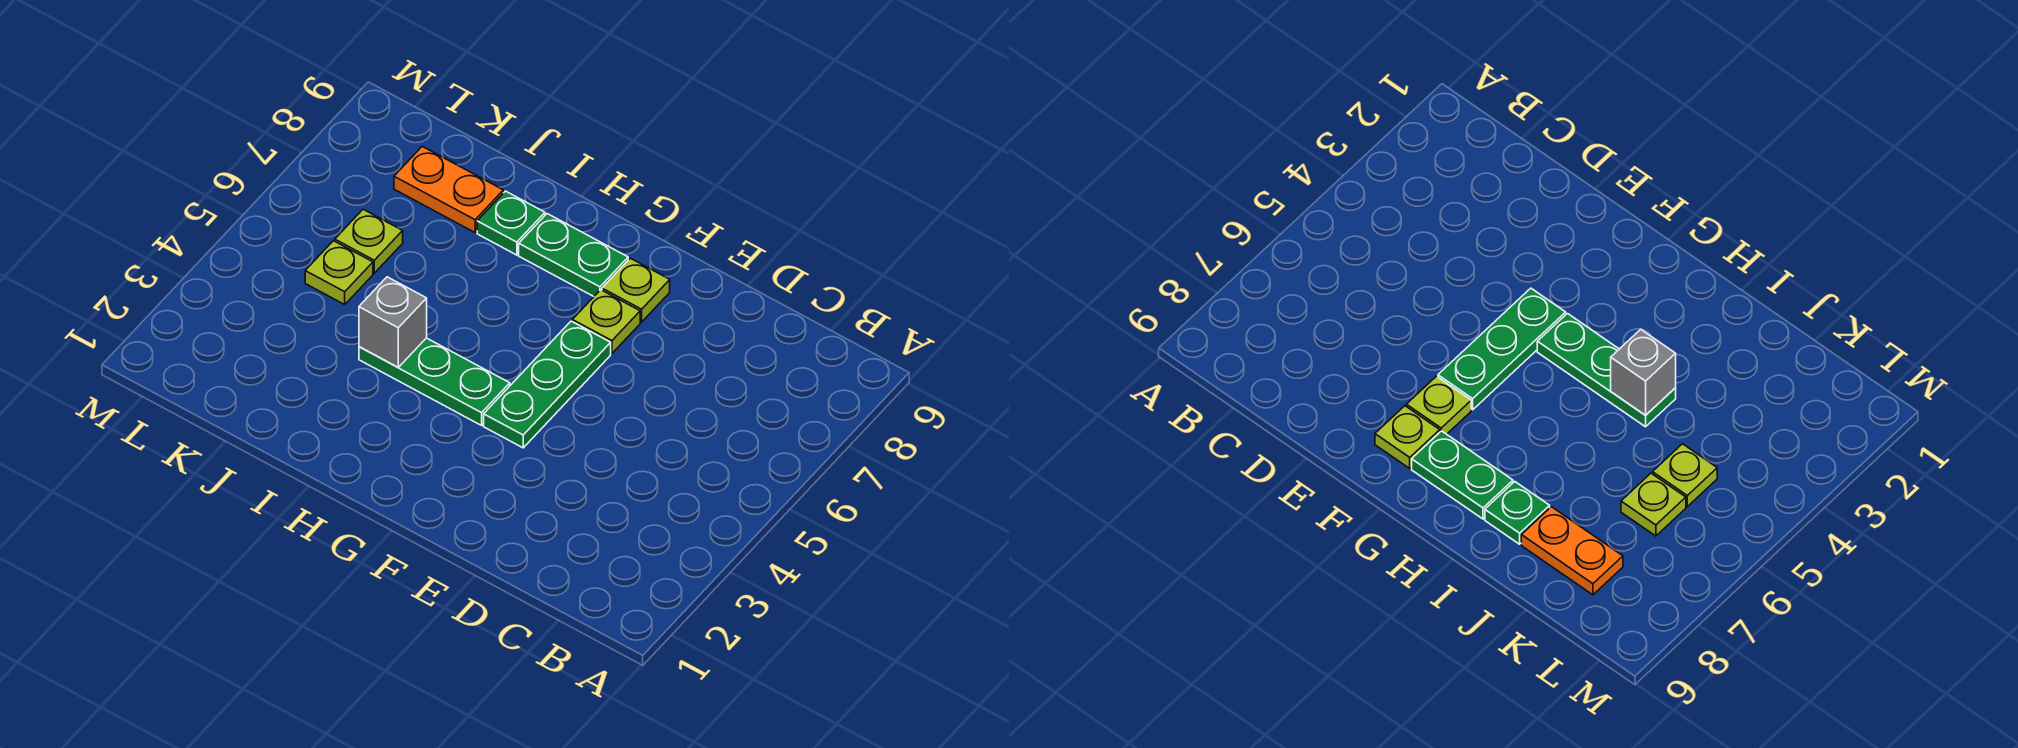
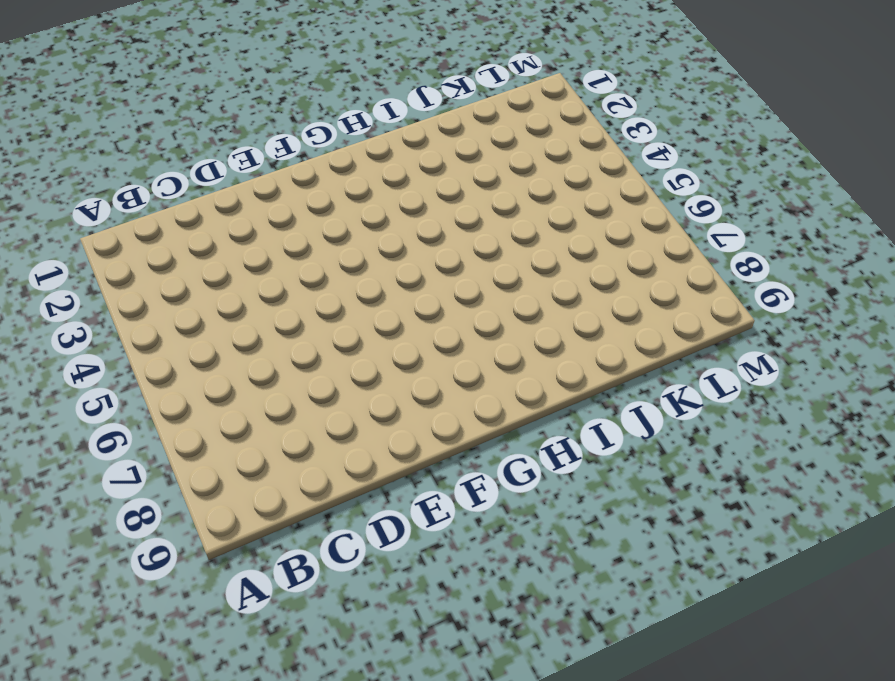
none -> green 1x3 plate [484,321,611,448]
none -> lime 1x1 plate [572,290,640,353]

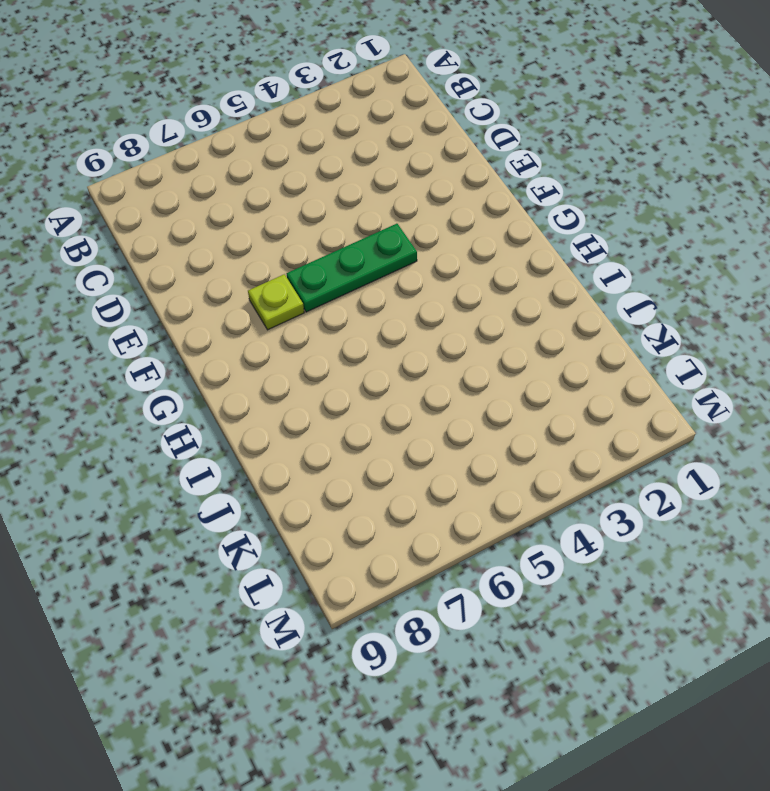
none -> lime 1x1 plate [602,258,670,322]
none -> green 1x3 plate [359,338,510,425]

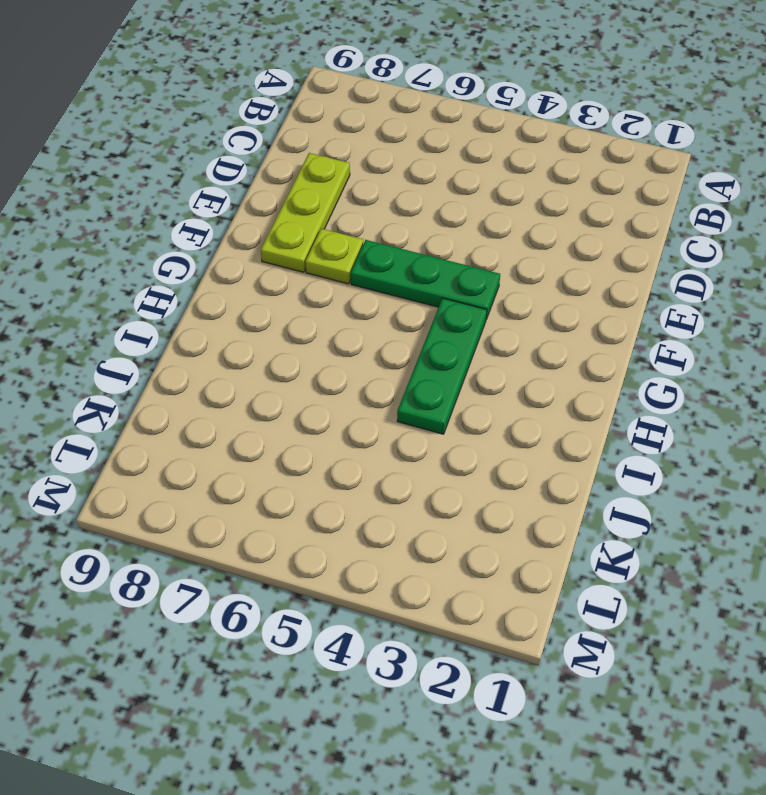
lime 1x3 plate [261,153,350,272] -> lime 1x1 plate [602,258,670,322]
none -> green 1x2 plate [519,214,628,296]
none -> green 1x1 plate [477,191,545,255]

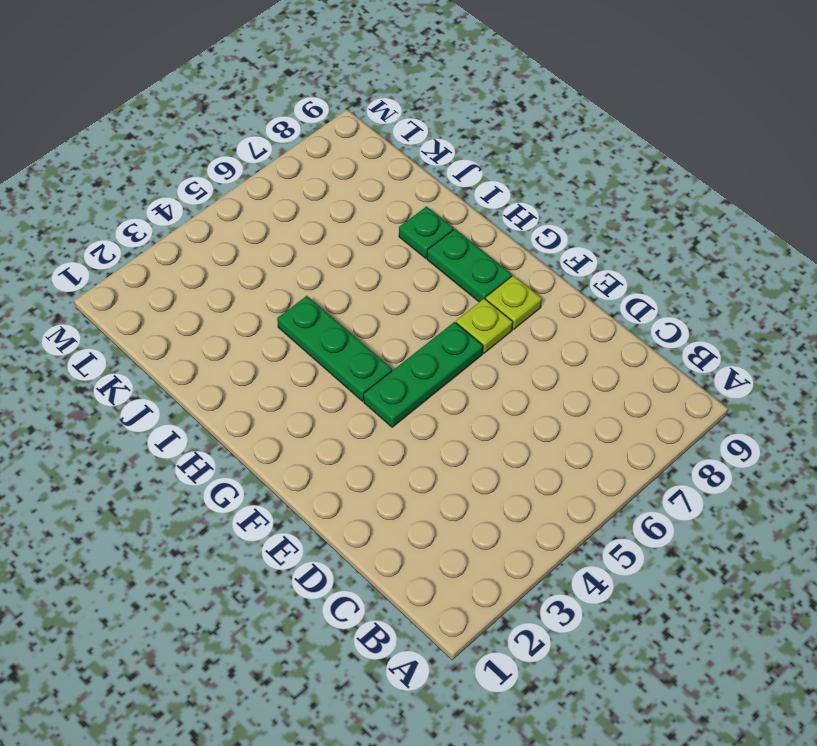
none -> orange 1x2 plate [394,146,503,232]
none -> lime 1x1 plate [305,241,373,304]

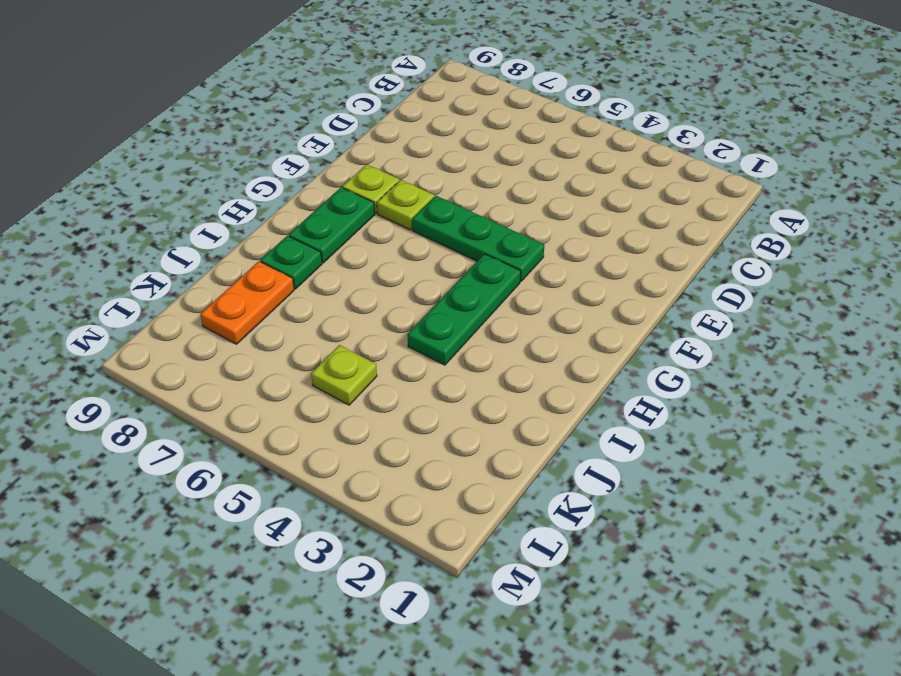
none -> lime 1x1 plate [335,209,403,273]
none -> grey 1x1 brick [359,277,427,367]

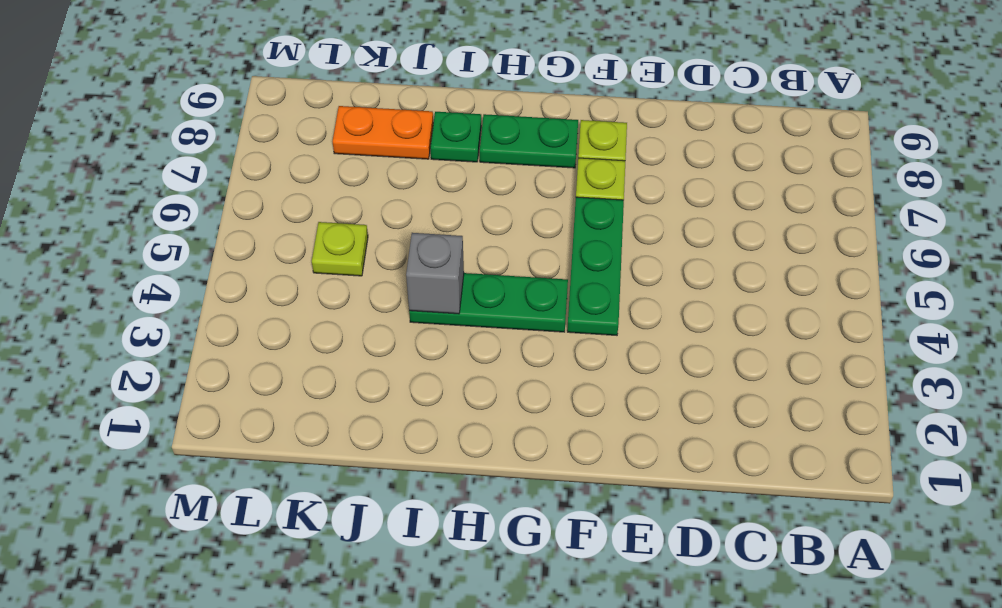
none -> lime 1x1 plate [335,209,403,273]

